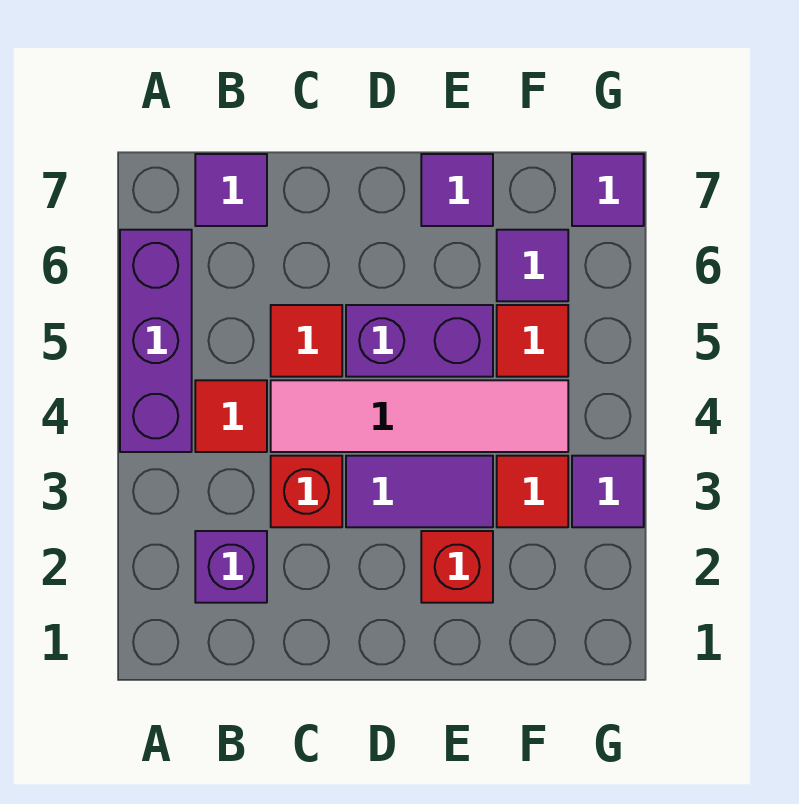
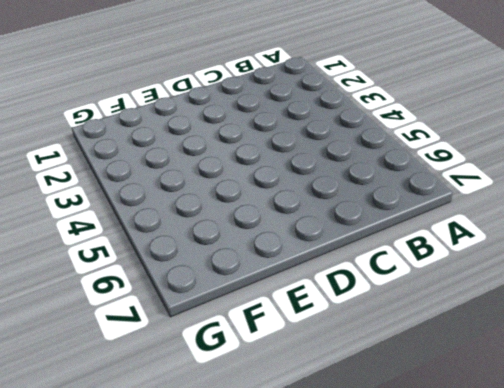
none -> purple 1x3 brick [120,230,192,452]
none -> purple 1x1 brick [195,531,267,603]
none -> red 1x1 tile [195,380,267,452]

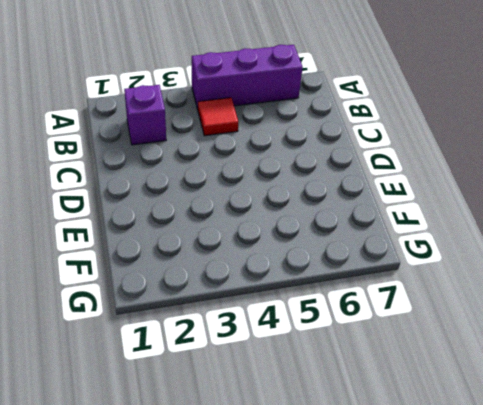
none -> purple 1x1 tile [195,154,267,226]
none -> red 1x1 brick [271,456,342,527]
none -> pink 1x4 tile [271,380,568,452]

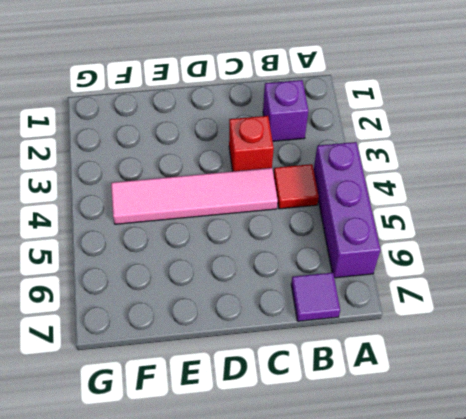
none -> red 1x1 tile [271,305,342,377]
none -> purple 1x2 tile [346,456,493,527]
none -> purple 1x2 brick [346,305,493,377]

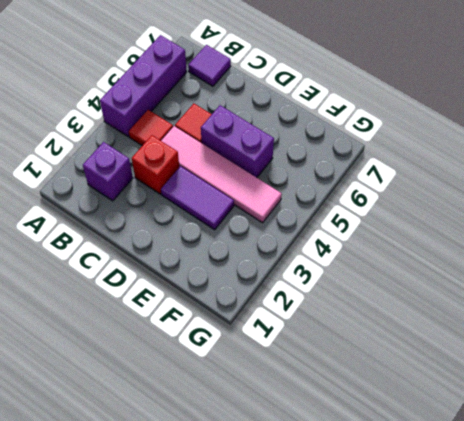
none -> red 1x1 brick [421,531,493,603]
none -> purple 1x1 tile [421,154,493,226]
none -> red 1x1 tile [497,456,568,527]

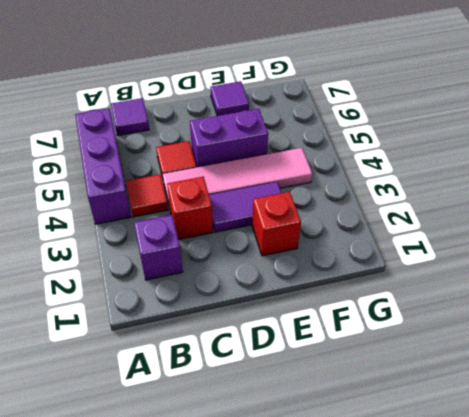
none -> red 1x1 tile [497,456,568,527]
none -> red 1x1 tile [497,305,568,377]
none -> purple 1x1 tile [497,230,568,301]

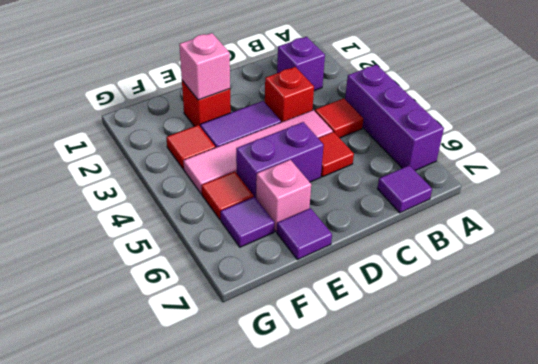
pink 1x1 brick [179,33,230,100] -> none
pink 1x1 brick [256,160,311,231] -> none
none -> purple 1x1 tile [572,456,644,527]
none -> purple 1x1 tile [572,154,644,226]

